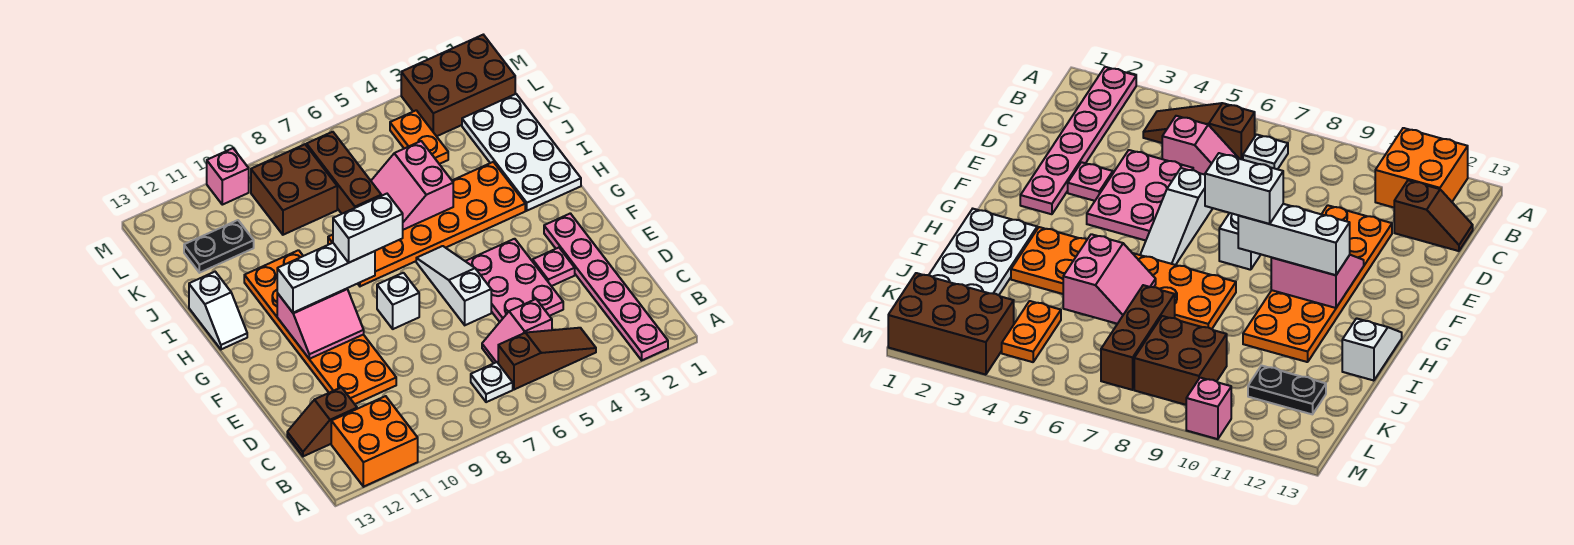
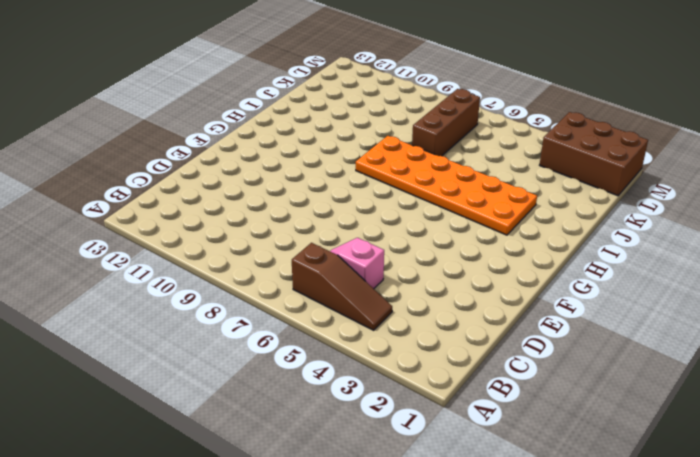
none -> pink 1x6 plate [544,213,668,360]
none -> orange 2x2 brick [331,396,418,487]
none -> white 1x1 plate [471,362,513,402]

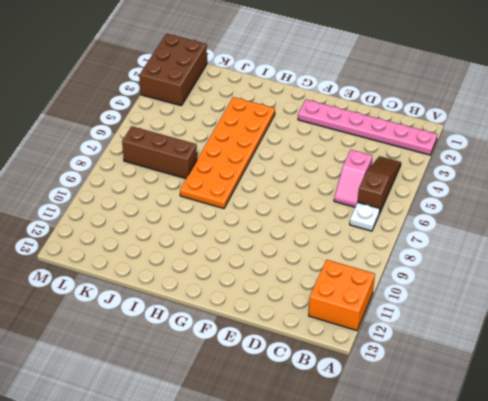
none -> brown 1x2 slope [287,387,357,456]
none -> pink 2x3 plate [466,239,563,322]
none -> orange 2x6 plate [244,250,396,404]

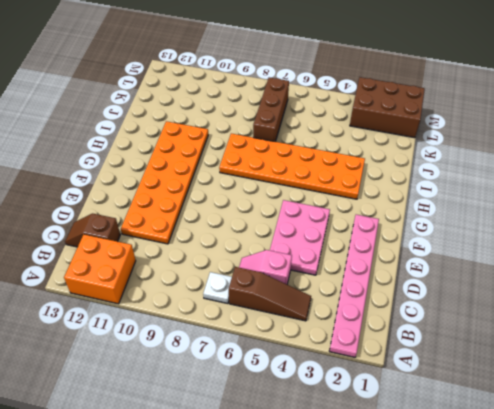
none -> pink 1x1 plate [533,248,575,286]
none -> white 1x3 slope [416,246,491,325]
none -> white 1x1 brick [377,273,419,329]

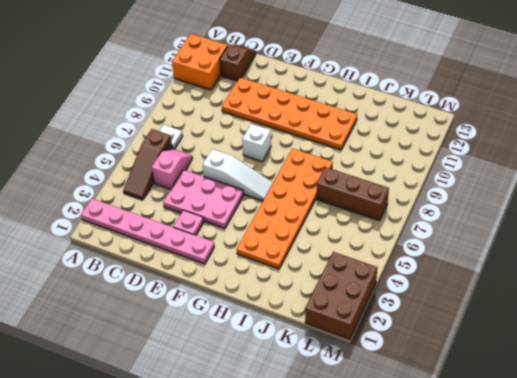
none -> white 2x4 plate [462,94,581,211]
none -> white 1x2 slope [189,272,247,349]
none -> orange 1x2 plate [390,110,448,164]

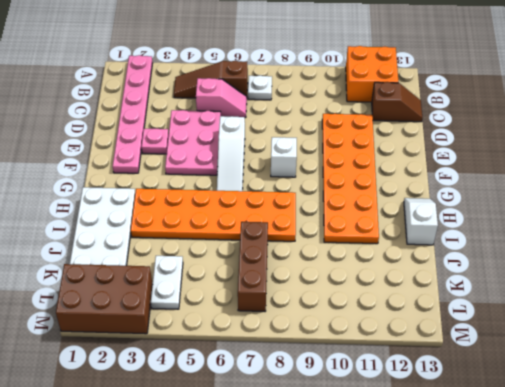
white 1x2 plate [151,256,183,309] -> orange 1x2 plate [390,110,448,164]
none -> brown 2x2 brick [251,144,337,235]
none -> black 1x2 plate [184,220,254,273]
none -> pink 1x1 brick [207,148,249,205]

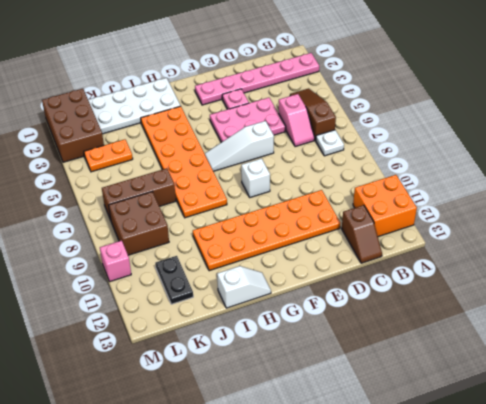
none -> pink 2x2 slope [277,289,364,359]
none -> pink 2x2 slope [371,141,453,230]
none -> white 1x3 brick [277,243,375,313]

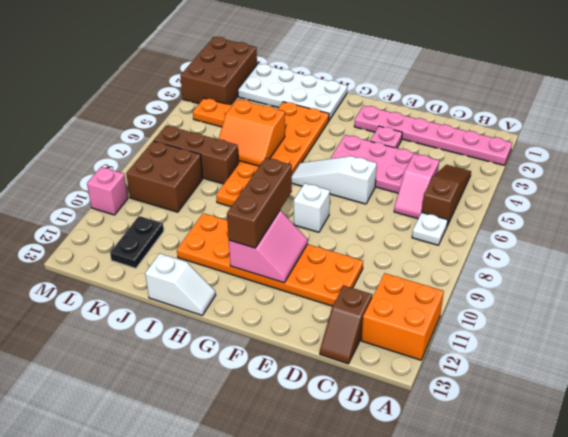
brown 1x3 brick [227,158,292,248] -> white 1x3 brick [277,243,375,313]
orange 2x2 slope [219,99,285,166] -> pink 2x2 slope [371,141,453,230]
none -> white 1x2 brick [333,194,403,263]

